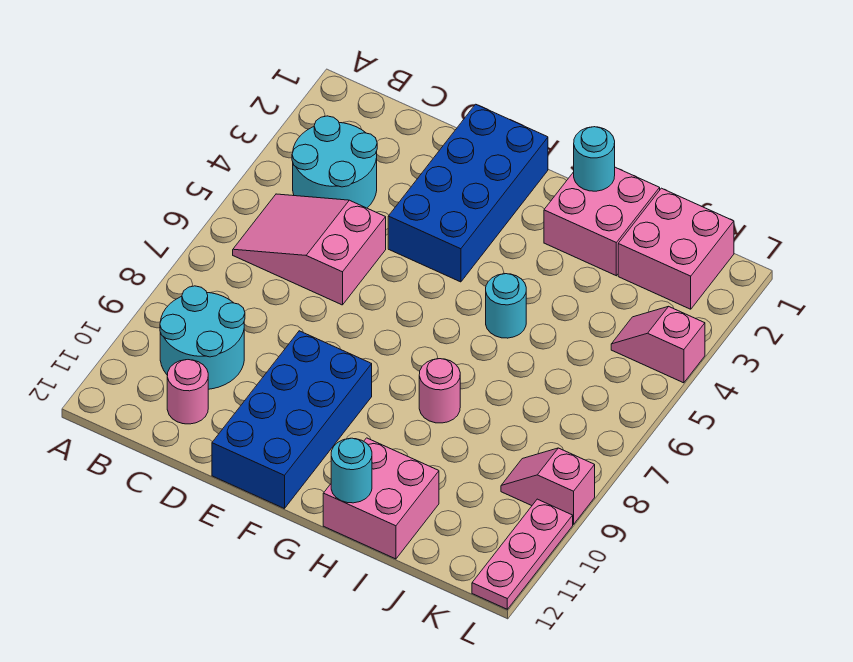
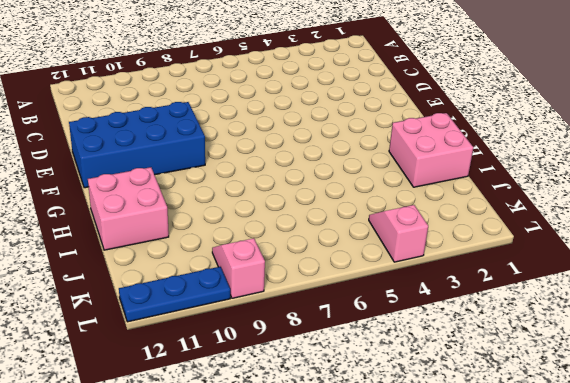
blue 1x3 plate [119,267,230,322] -> pink 1x3 plate [472,499,573,609]
none -> cyan 2x2 round brick [292,116,377,208]
none -> pink 2x3 slope [233,194,386,305]
none -> cyan 2x2 round brick [160,286,245,389]

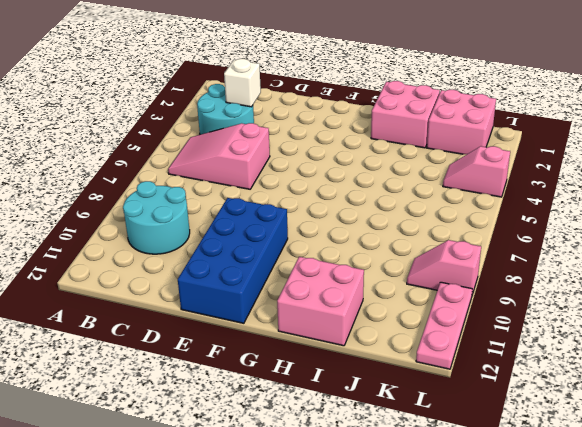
white 1x1 brick [224,59,261,107] -> none
none -> pink 1x1 round brick [167,360,208,424]
none -> blue 2x4 brick [388,104,548,282]
none -> cyan 1x1 round brick [486,274,526,338]

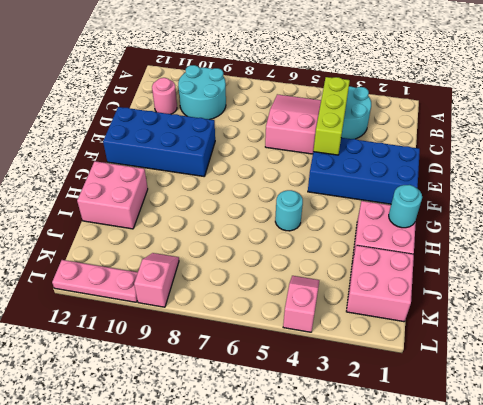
lime 1x3 brick [313,77,350,155] -> none
none -> pink 1x1 round brick [419,359,460,423]
none -> cyan 1x1 round brick [331,438,372,503]

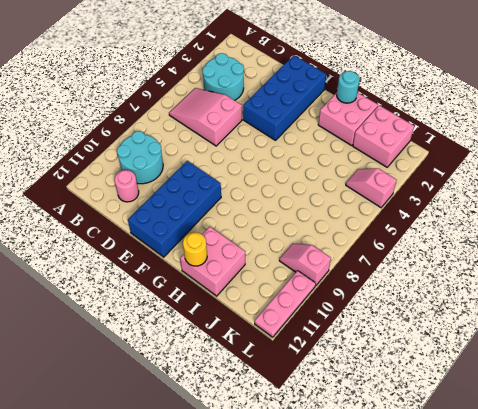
yellow 1x1 round brick [183,232,207,266] -> cyan 1x1 round brick [331,438,372,503]
none -> cyan 1x1 round brick [486,274,526,338]
none -> pink 1x1 round brick [419,359,460,423]

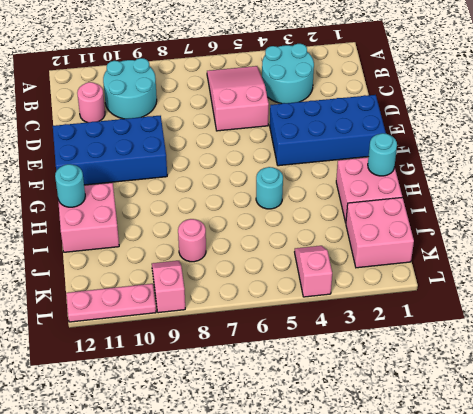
pink 1x1 round brick [178,219,206,262] -> pink 1x1 round brick moved to [419,359,460,423]

